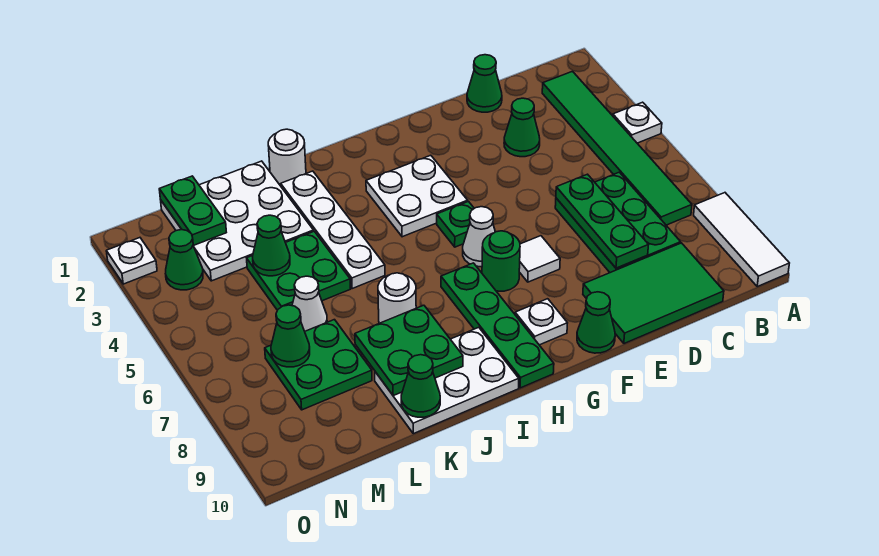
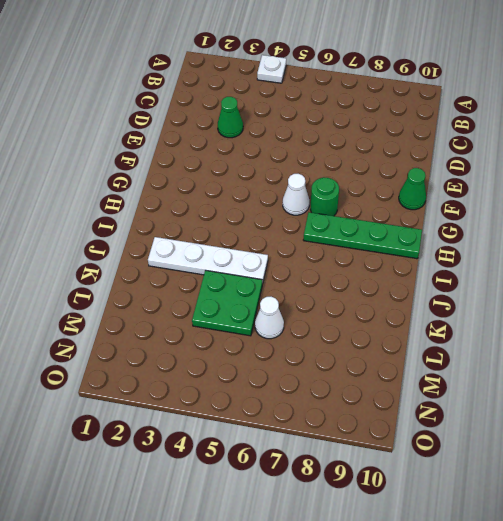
none -> white 1x3 tile [694,193,789,287]
none -> green 1x6 tile [542,71,692,225]
none -> green 2x3 plate [555,172,681,273]
none -> green 2x3 tile [583,243,724,344]

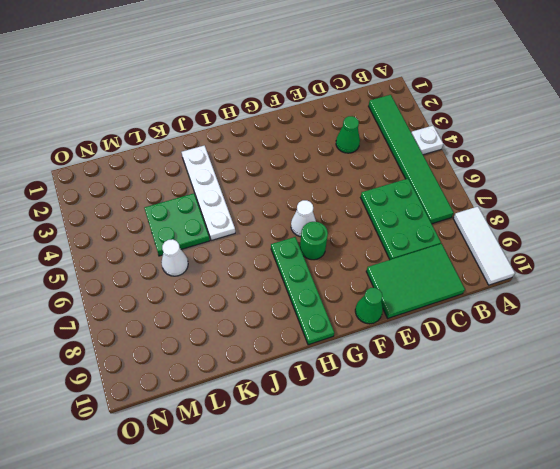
none -> green 1x1 cone [467,55,502,112]
none -> white 1x1 tile [519,236,560,282]
none -> white 2x2 plate [366,155,468,237]
none -> green 1x1 plate [437,202,474,247]

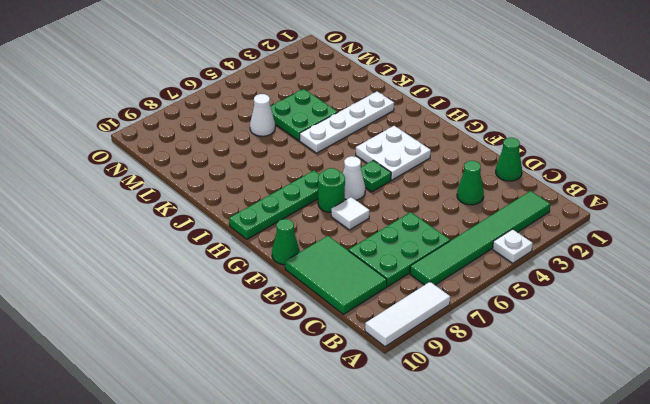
none -> white 1x1 plate [515,299,567,345]
none -> white 2x3 plate [375,327,519,434]
none -> white 1x1 round brick [268,129,306,186]
none -> white 1x1 round brick [378,273,416,323]

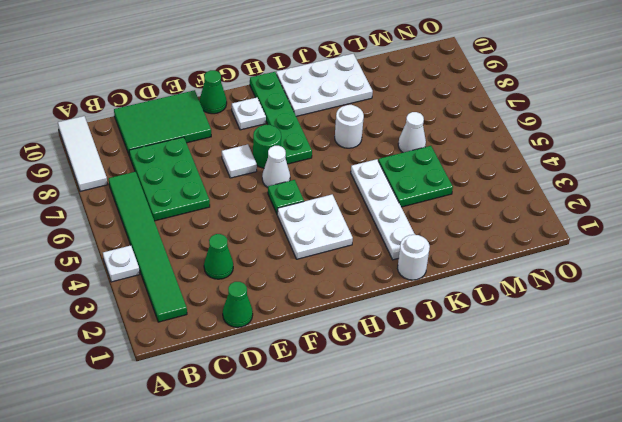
none -> white 3x3 plate [161,161,314,281]
none -> green 2x2 plate [265,320,372,410]
none -> green 1x1 cone [165,230,203,290]
none -> white 1x1 plate [106,238,157,284]

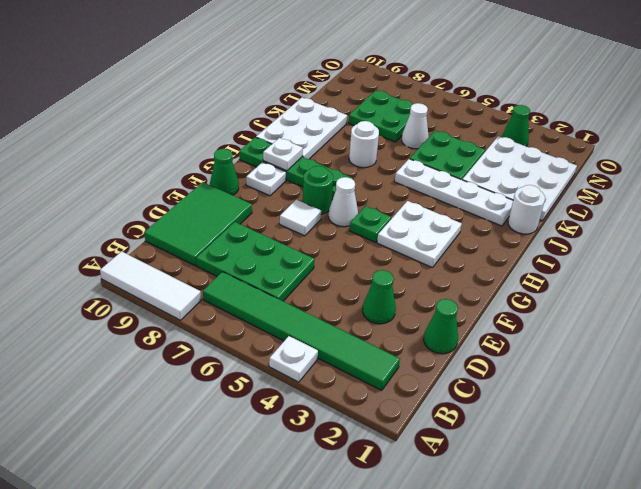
white 1x1 plate [263,138,303,171] -> white 1x1 plate moved to [106,238,157,284]
none -> green 1x3 plate [556,174,648,268]
none -> green 2x2 plate [355,305,463,396]
none -> green 1x1 cone [401,355,440,417]
none -> green 1x1 cone [253,215,290,276]

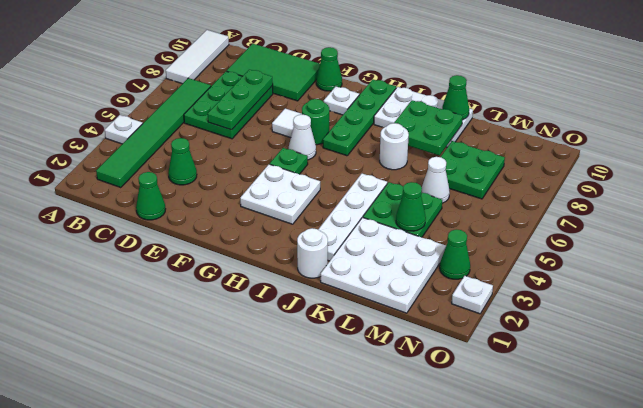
none -> green 1x2 plate [159,176,226,246]
none -> green 1x1 cone [271,305,310,367]

